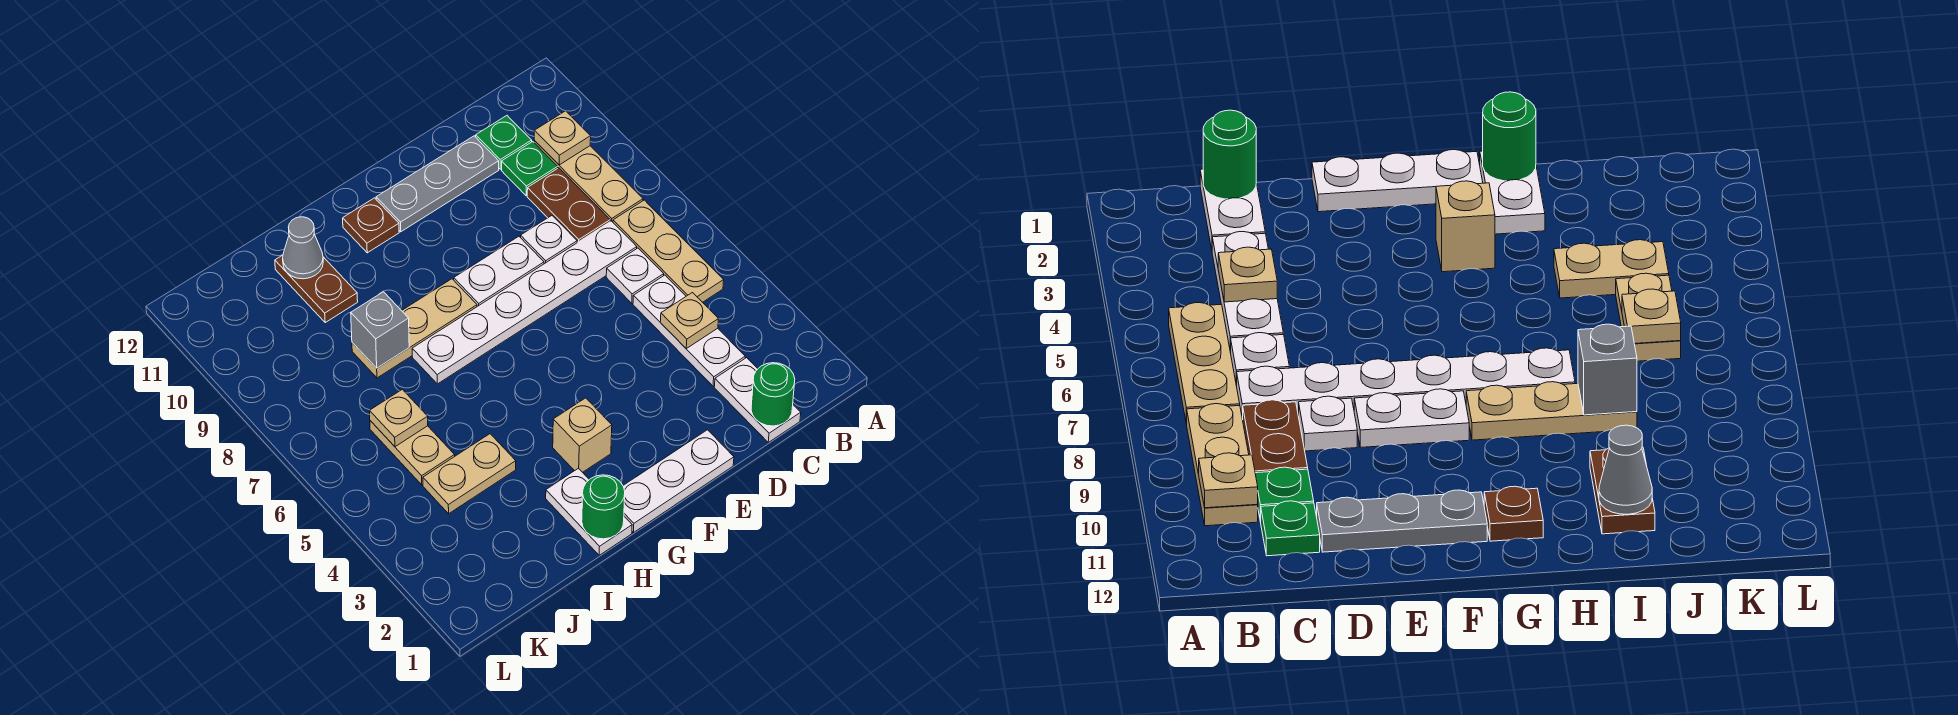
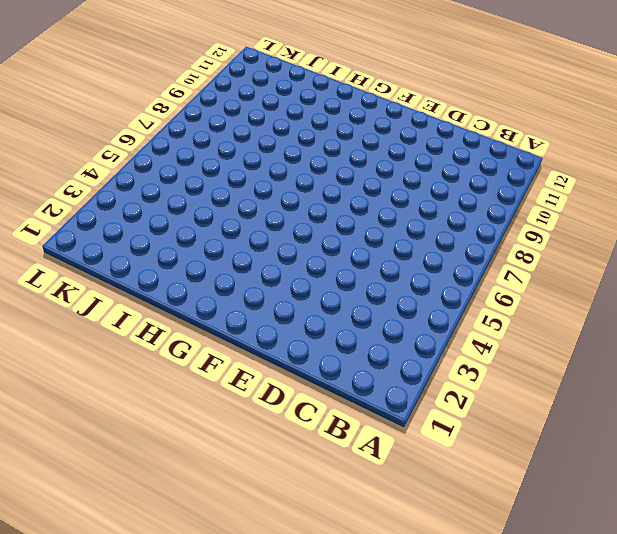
none -> tan 1x3 plate [613,200,724,302]
none -> tan 1x3 plate [534,141,643,222]
none -> white 1x2 plate [714,358,801,442]

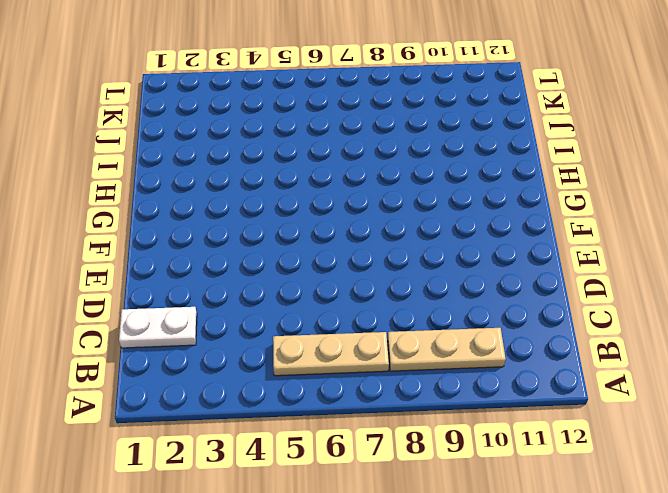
none -> white 1x3 plate [633,275,745,386]
none -> white 1x1 plate [606,248,664,303]
none -> white 1x6 plate [412,221,637,384]

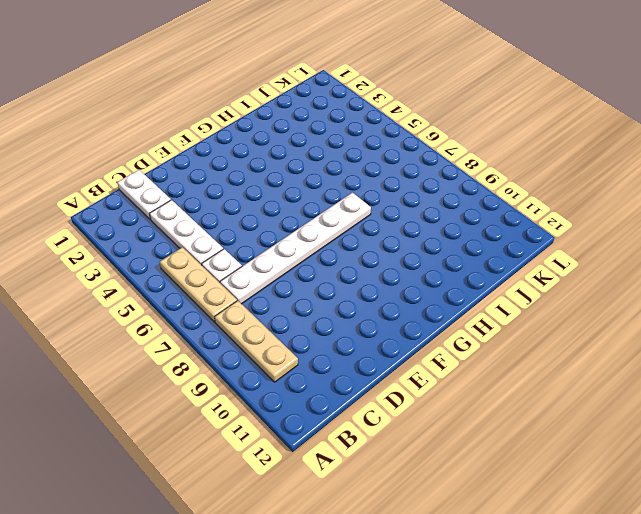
none -> brown 1x2 plate [527,168,610,243]
none -> green 1x1 plate [502,142,558,196]
none -> green 1x1 plate [476,116,532,169]

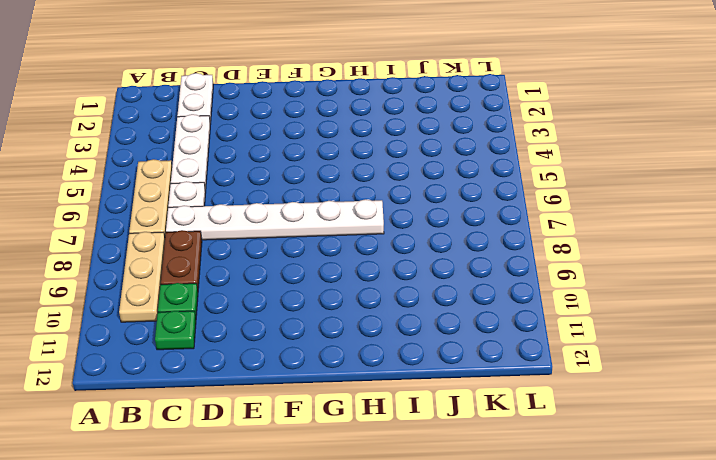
none -> white 1x1 plate [521,216,577,264]
none -> grey 1x3 plate [376,136,499,232]
none -> white 1x3 plate [623,430,734,533]

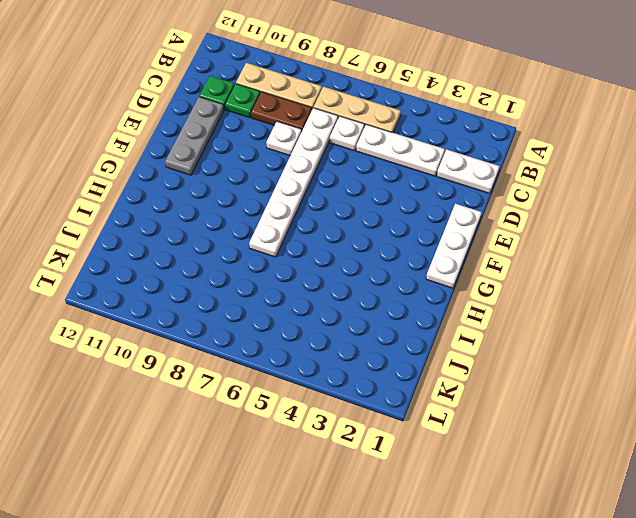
none -> white 1x2 plate [454,236,544,306]
none -> tan 1x1 brick [553,398,612,472]
none -> tan 1x3 plate [352,279,477,378]

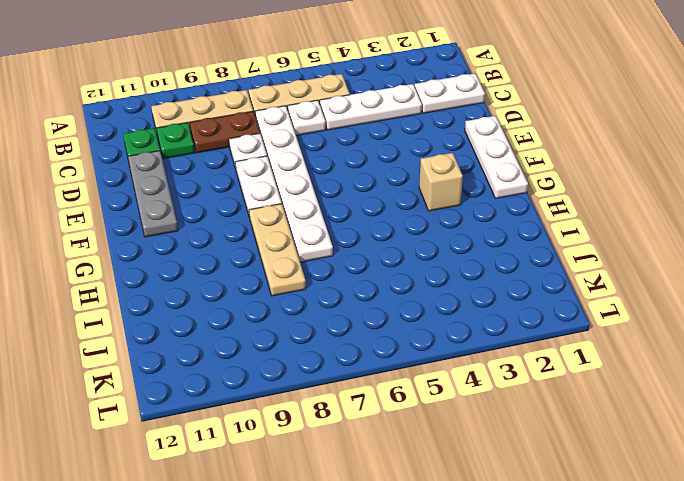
none -> brown 1x1 plate [343,198,399,253]
none -> white 1x2 plate [546,468,632,555]
none -> tan 1x2 plate [423,434,516,514]

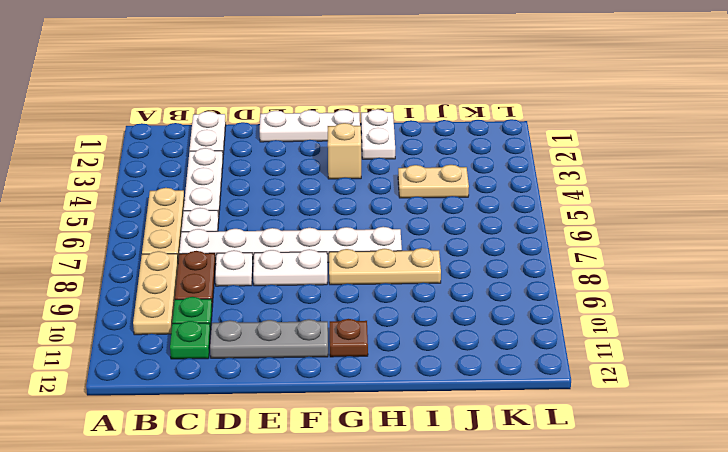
none -> brown 1x2 plate [275,255,358,322]
none -> tan 1x2 plate [370,421,455,485]
none -> tan 1x1 plate [534,111,591,165]

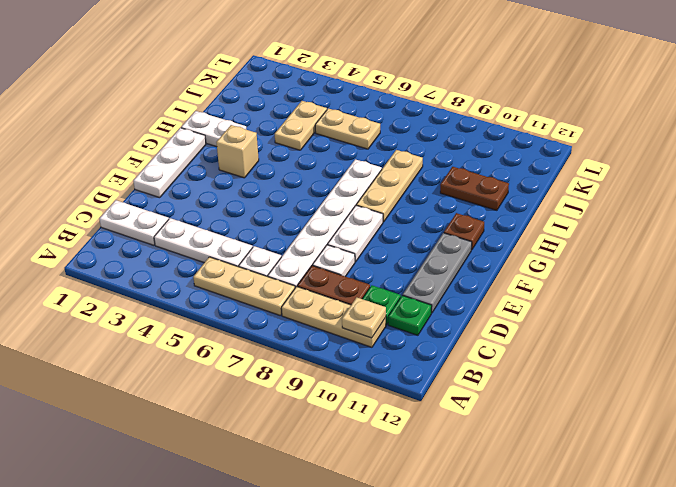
none -> green 1x1 round brick [751,363,795,426]
none -> tan 1x1 plate [660,293,718,348]
none -> green 1x1 round brick [582,475,625,539]

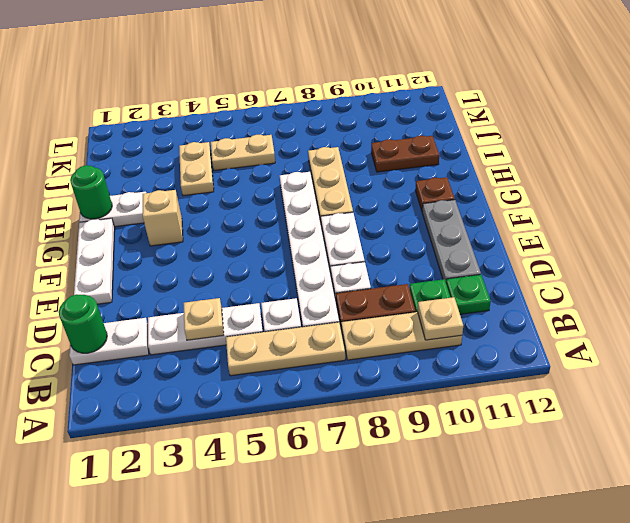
none -> grey 1x1 brick [351,292,409,368]
none -> grey 1x1 cone [283,217,323,279]
none -> tan 1x1 plate [370,389,428,447]

